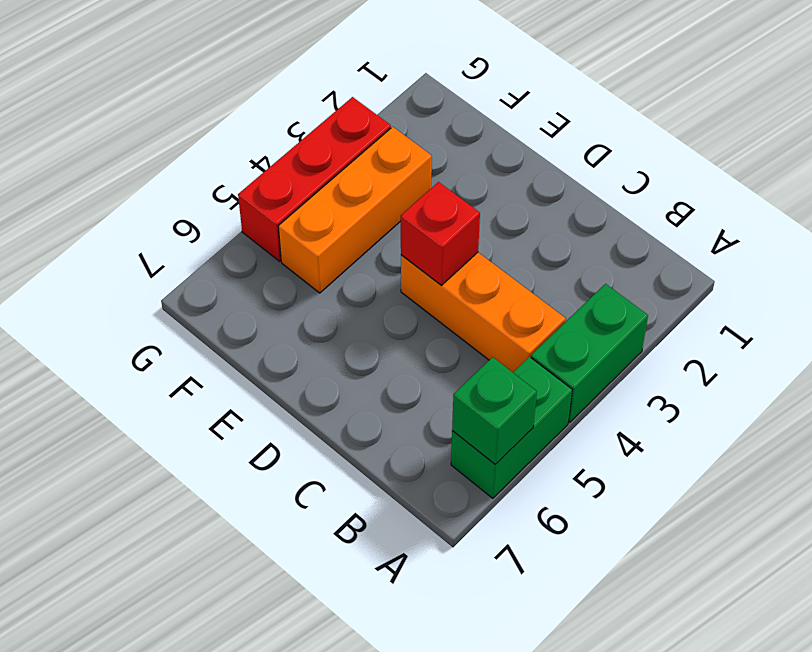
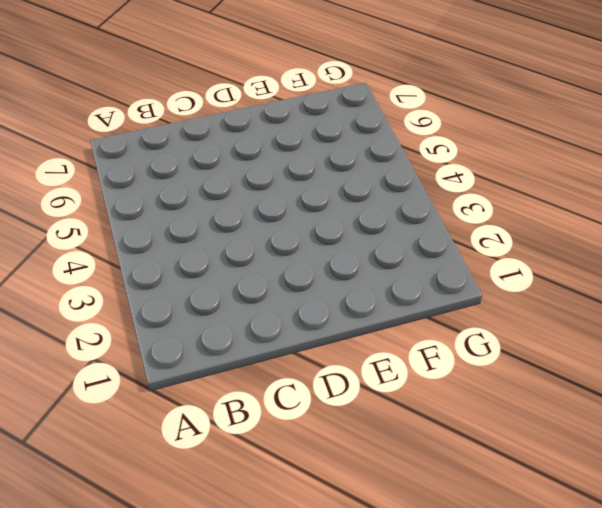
none -> green 1x2 brick [531,284,648,422]
none -> green 1x2 brick [451,357,572,498]

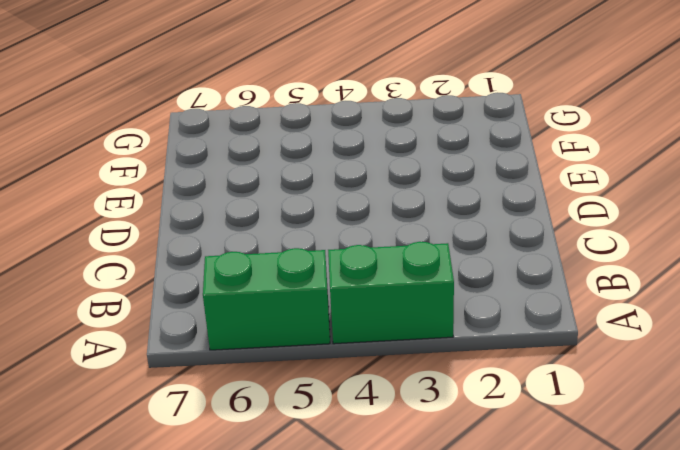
none -> orange 1x3 brick [401,253,566,372]
none -> orange 1x3 brick [278,127,432,293]

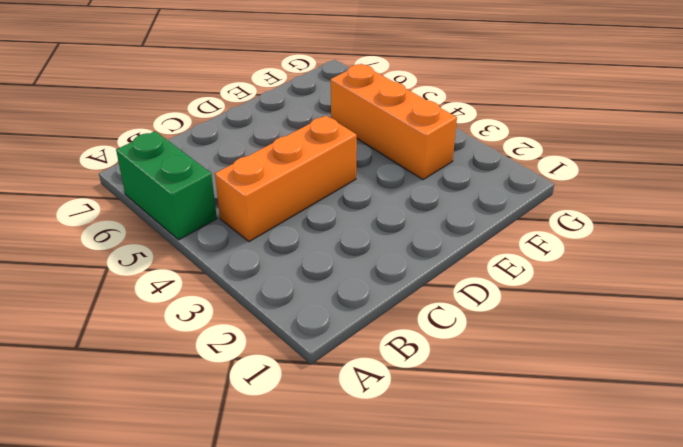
none -> green 1x2 brick [531,284,648,422]
none -> red 1x3 brick [238,97,391,261]

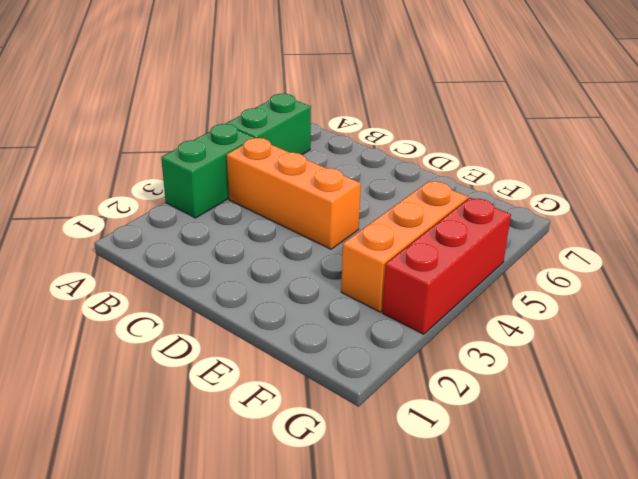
none -> green 1x1 brick [452,357,537,464]
none -> red 1x1 brick [401,182,480,285]

